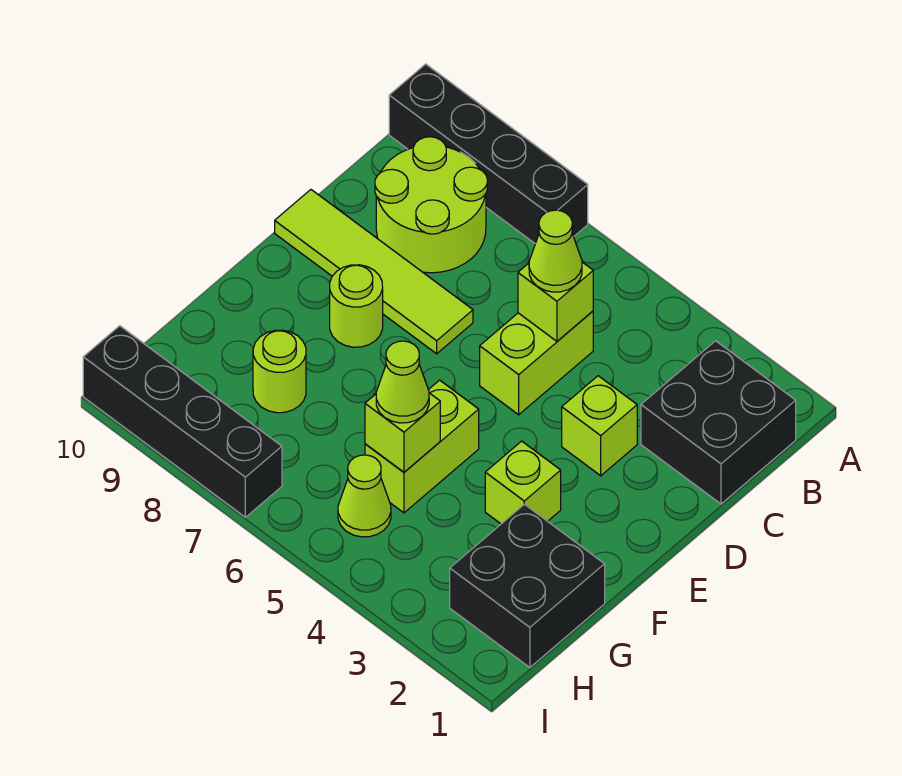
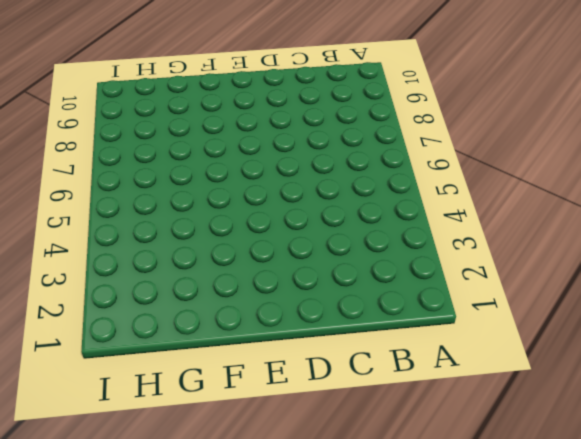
none -> black 1x4 brick [389,64,588,244]
none -> black 2x2 brick [641,341,796,504]
none -> lime 2x2 round brick [375,137,487,273]

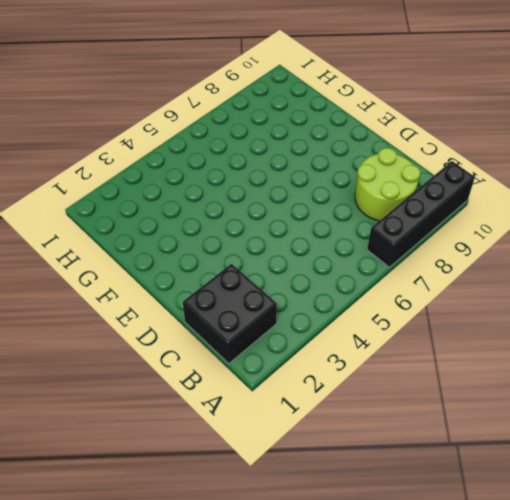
none -> lime 1x2 brick [480,311,593,415]
none -> lime 1x1 brick [562,376,637,476]
none -> lime 1x4 tile [275,190,473,354]

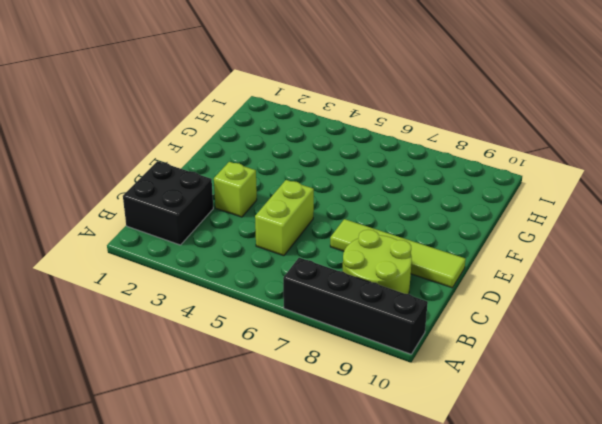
none -> lime 1x1 round brick [330,265,383,347]
none -> lime 1x1 brick [485,441,561,524]
none -> lime 1x2 brick [365,380,479,513]

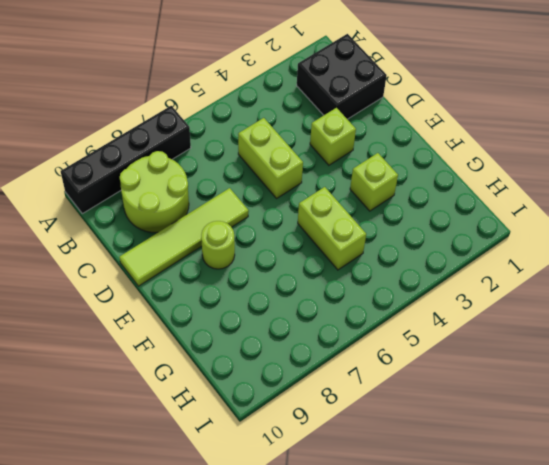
none -> black 2x2 brick [450,504,605,668]
none -> lime 1x1 round brick [253,330,306,413]
none -> lime 1x1 cone [338,455,391,537]

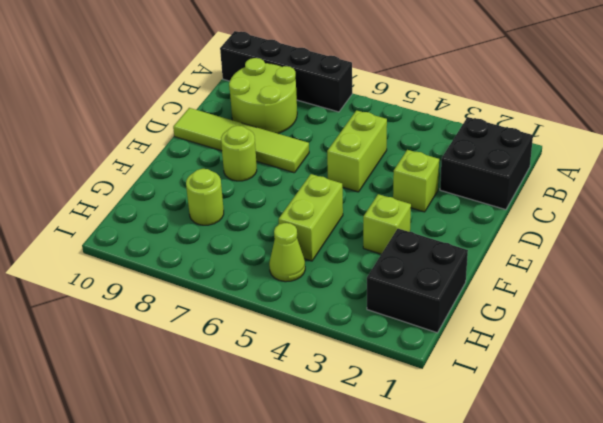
none -> black 1x4 brick [83,326,282,517]
none -> lime 1x1 brick [518,262,593,341]
none -> lime 1x1 brick [365,393,440,472]

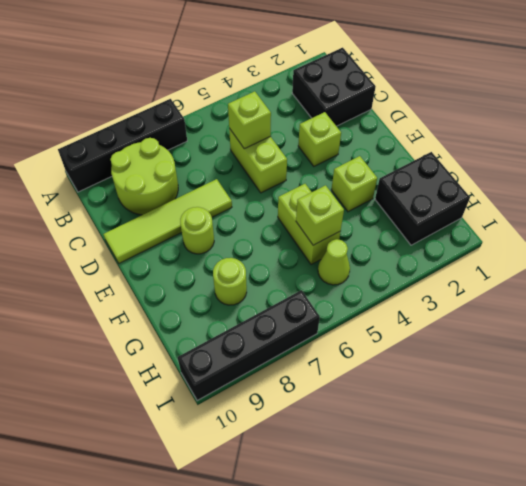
none -> lime 1x1 cone [529,210,582,292]
none -> lime 1x1 cone [376,341,429,423]

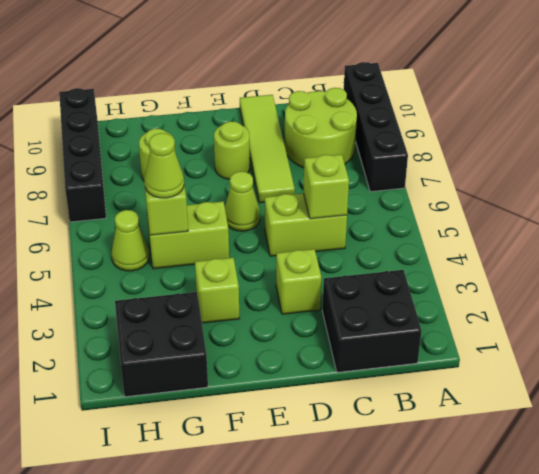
lime 1x1 cone [225,171,260,231] -> lime 1x1 cone moved to [529,210,582,292]

